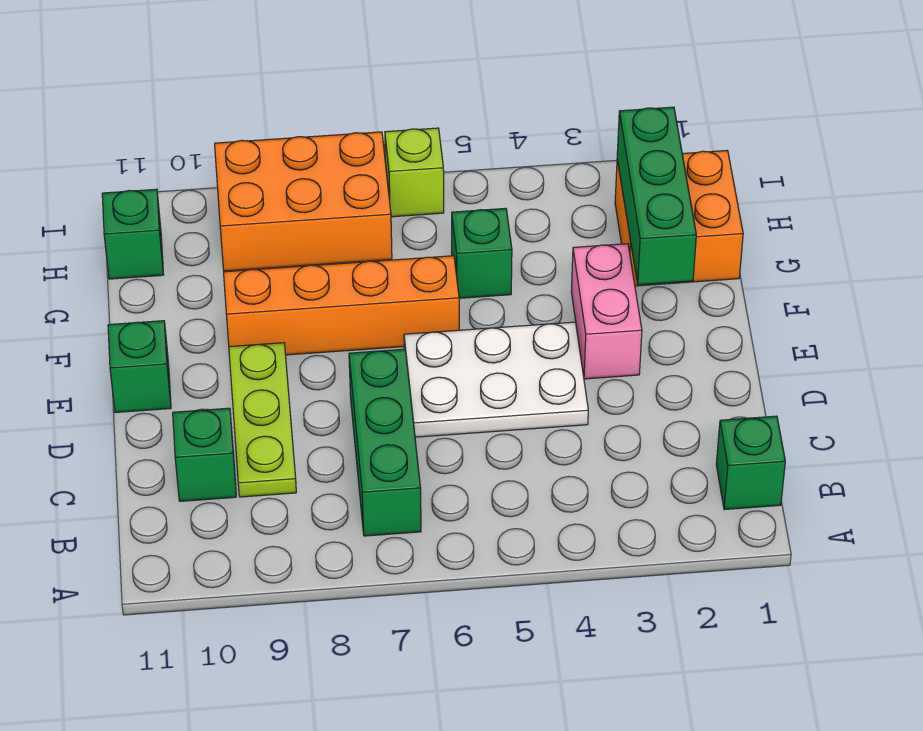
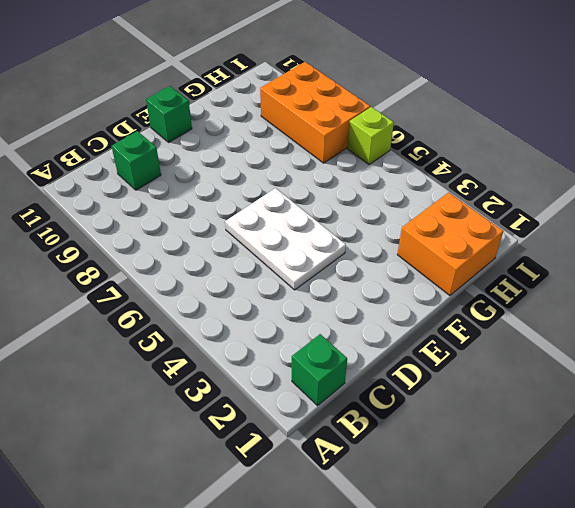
none -> green 1x3 brick [349,349,421,536]
none -> lime 1x3 plate [229,343,296,497]
none -> pink 1x2 brick [571,244,642,379]

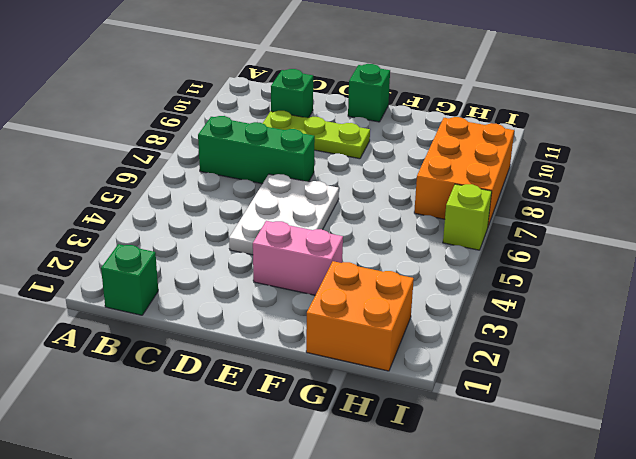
none -> orange 1x4 brick [224,256,459,355]
none -> green 1x1 brick [452,208,512,298]
none -> green 1x1 brick [102,189,164,279]

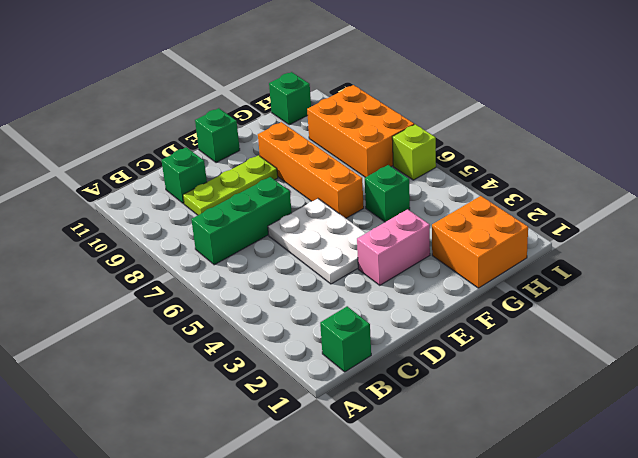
none -> green 1x3 brick [617,107,696,285]

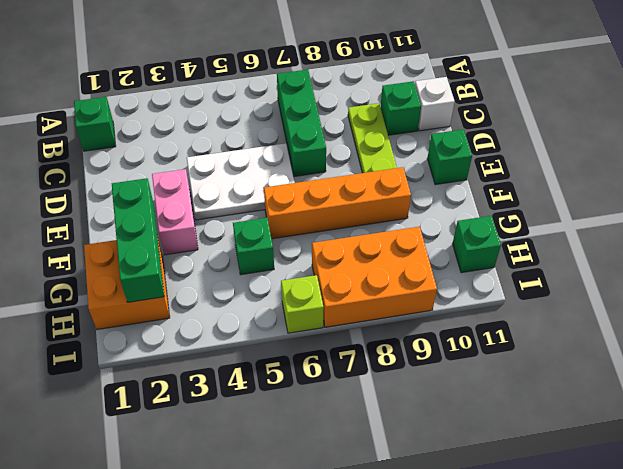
white 1x1 brick [415,77,455,131] -> none

